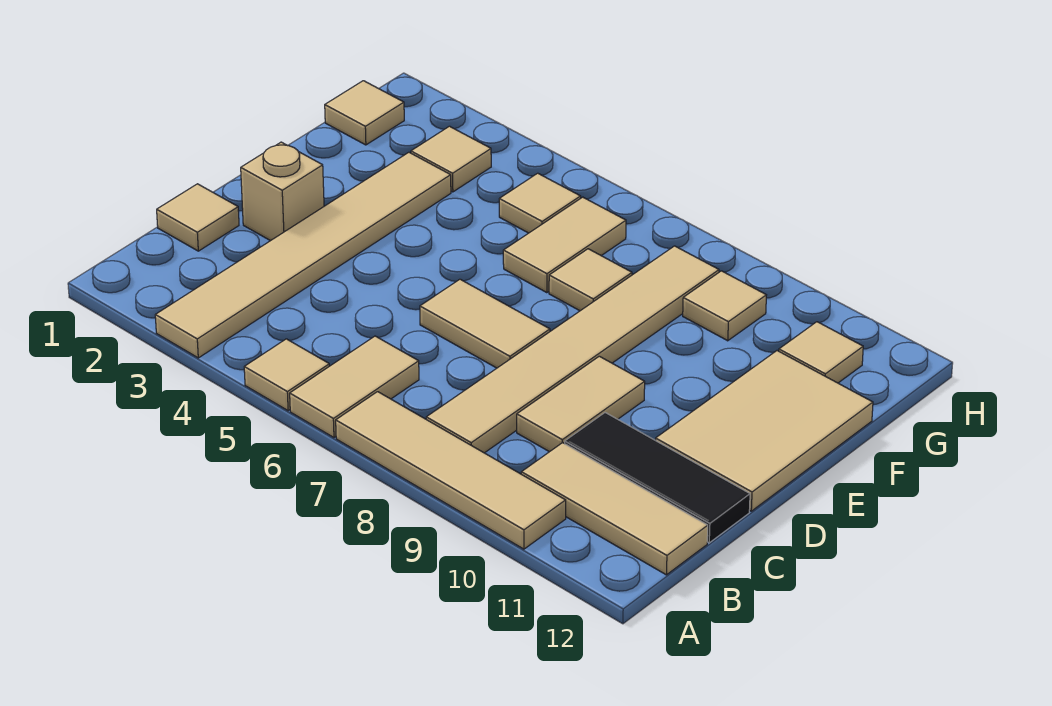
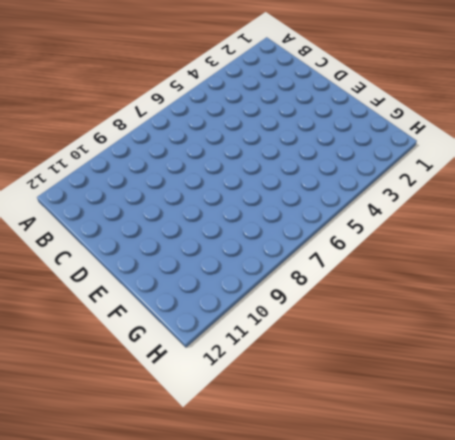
none -> tan 1x6 tile [155,152,451,358]
none -> tan 1x1 tile [244,339,329,411]
none -> tan 1x2 tile [290,336,419,438]

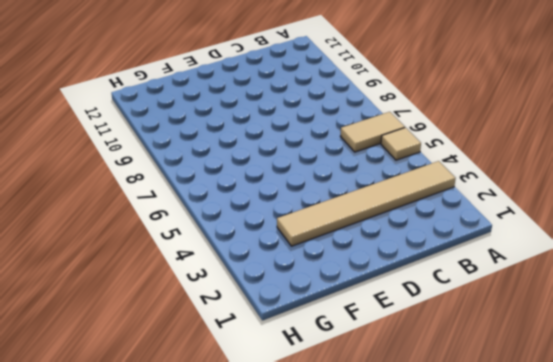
none -> tan 1x4 tile [336,392,566,549]
none -> tan 1x6 tile [426,246,719,453]
none -> tan 1x3 tile [521,443,708,575]

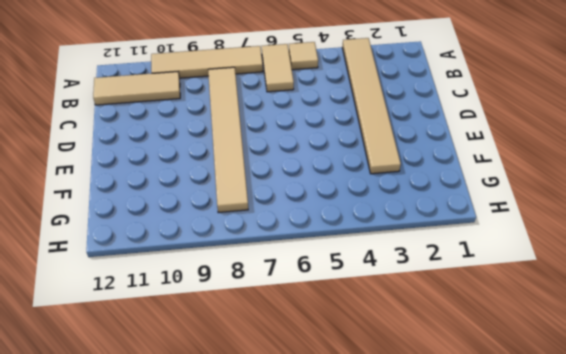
none -> tan 1x1 tile [157,184,239,251]
none -> tan 1x2 tile [517,356,645,452]
none -> black 1x3 tile [565,413,750,543]

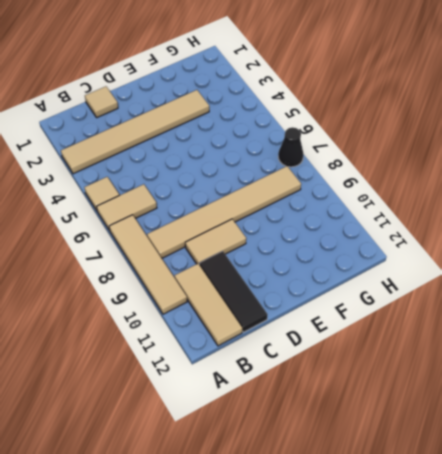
black 1x1 cone [278,127,304,167] -> none
none -> tan 1x1 brick [241,142,324,241]
none -> tan 1x2 tile [420,279,550,368]
none -> tan 2x3 tile [656,351,873,511]

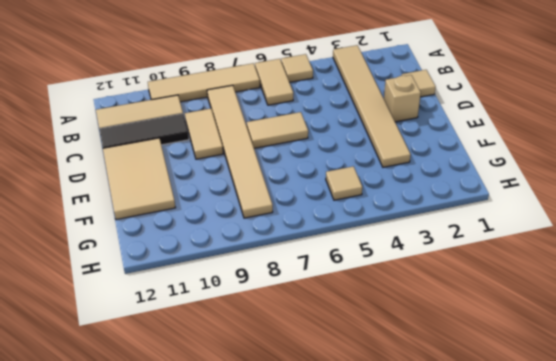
none -> tan 1x2 tile [503,197,626,293]
none -> tan 1x1 tile [549,249,632,311]
none -> tan 1x1 tile [325,81,404,145]

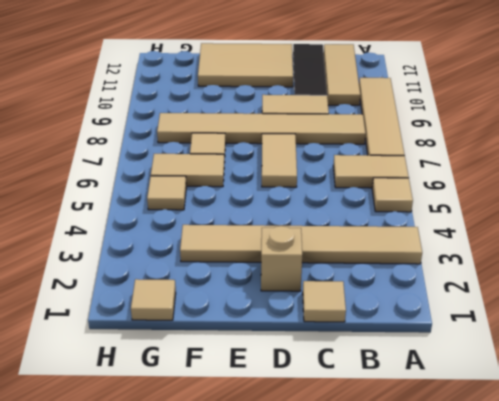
none -> tan 1x1 tile [411,126,491,192]
none -> tan 1x1 tile [683,271,766,341]
none -> tan 1x1 tile [779,322,863,383]

